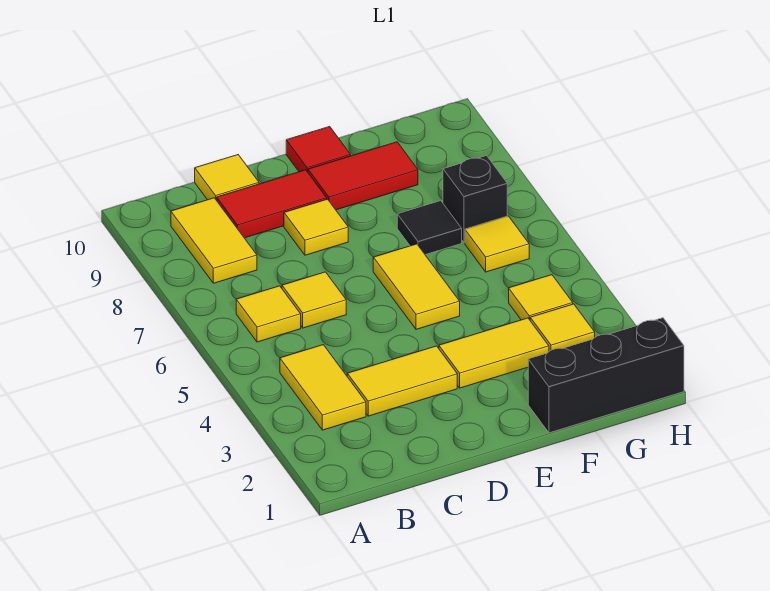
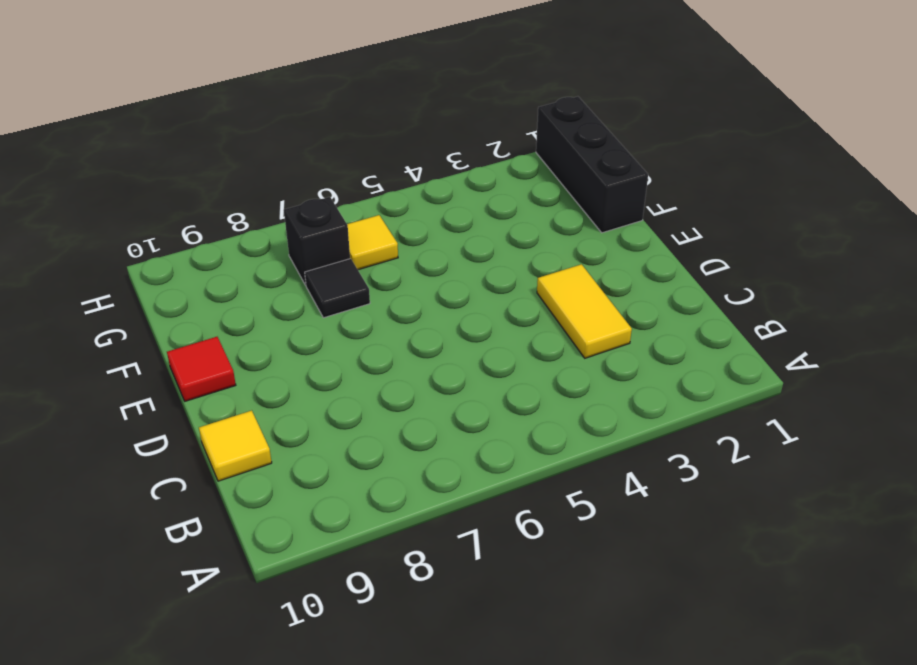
none -> yellow 1x2 tile [280,345,366,430]
none -> yellow 1x1 tile [236,286,301,342]
none -> yellow 1x2 tile [171,198,257,283]

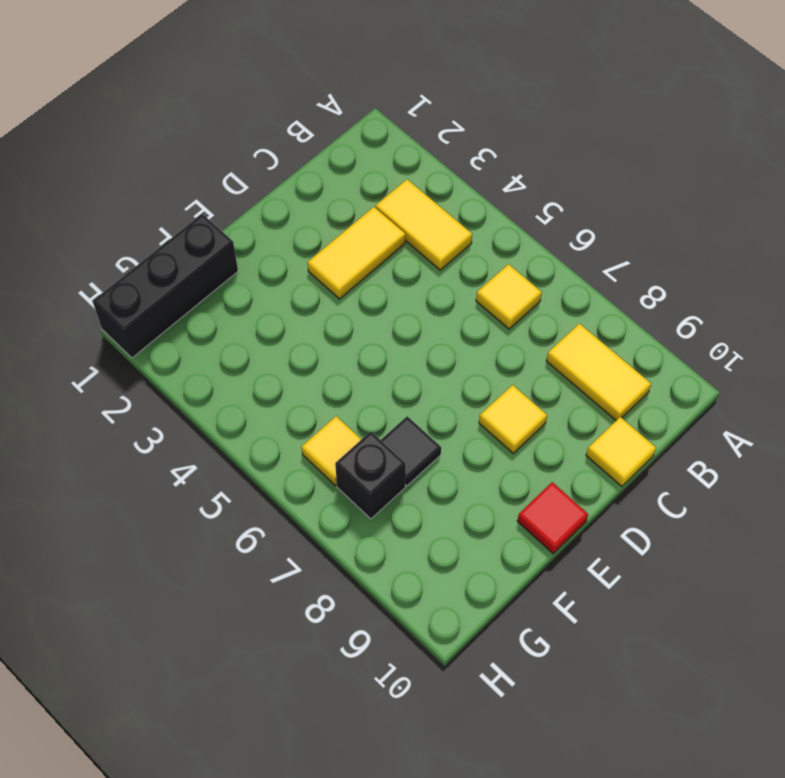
none -> yellow 1x1 tile [282,272,346,328]
none -> red 1x2 tile [217,170,327,238]
none -> yellow 1x2 tile [439,318,549,388]

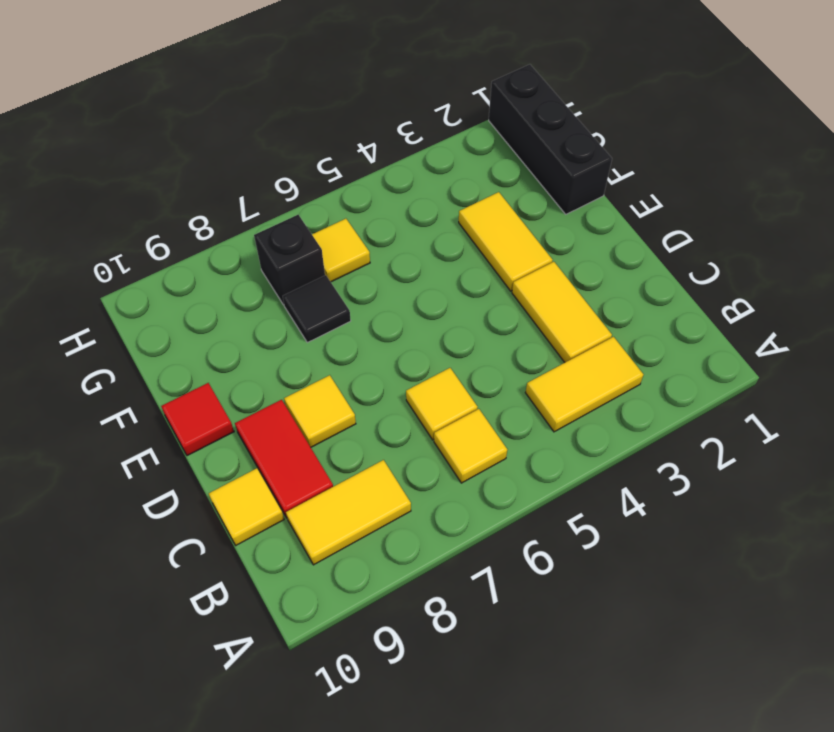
none -> yellow 1x2 tile [373,244,460,329]
none -> red 1x2 tile [308,142,418,210]
none -> yellow 1x1 tile [530,304,595,351]

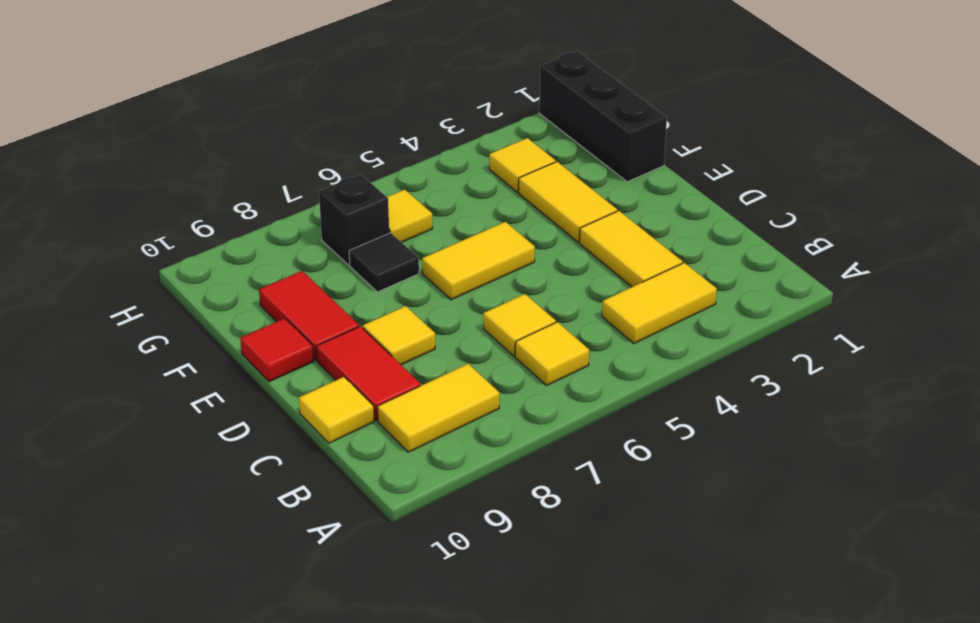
none -> yellow 1x1 tile [509,275,573,320]

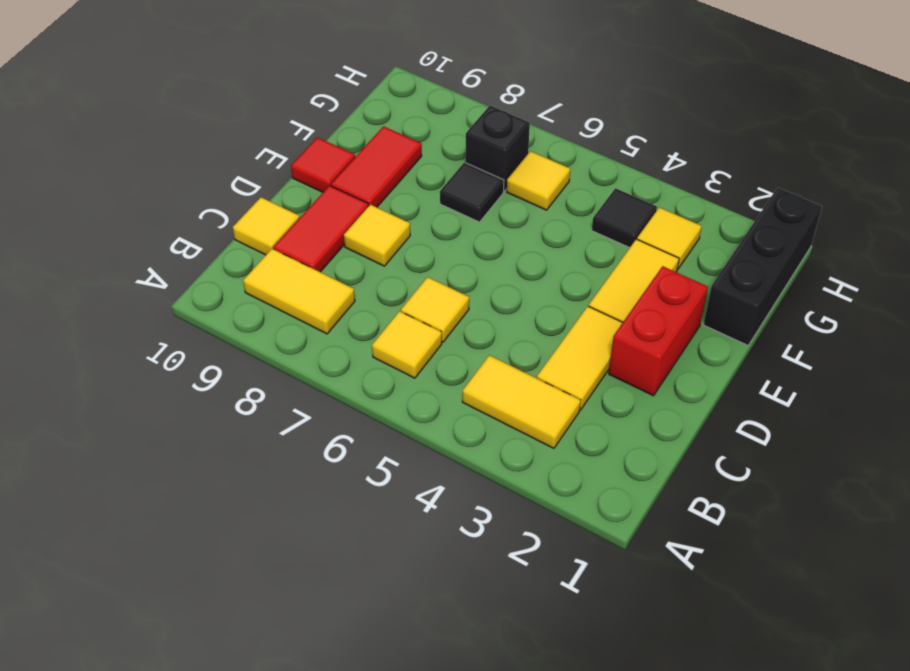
red 1x2 brick [609,266,708,396] -> none
black 1x1 tile [592,188,657,248] -> yellow 1x1 tile [509,275,573,320]
none -> yellow 1x2 tile [373,244,460,329]

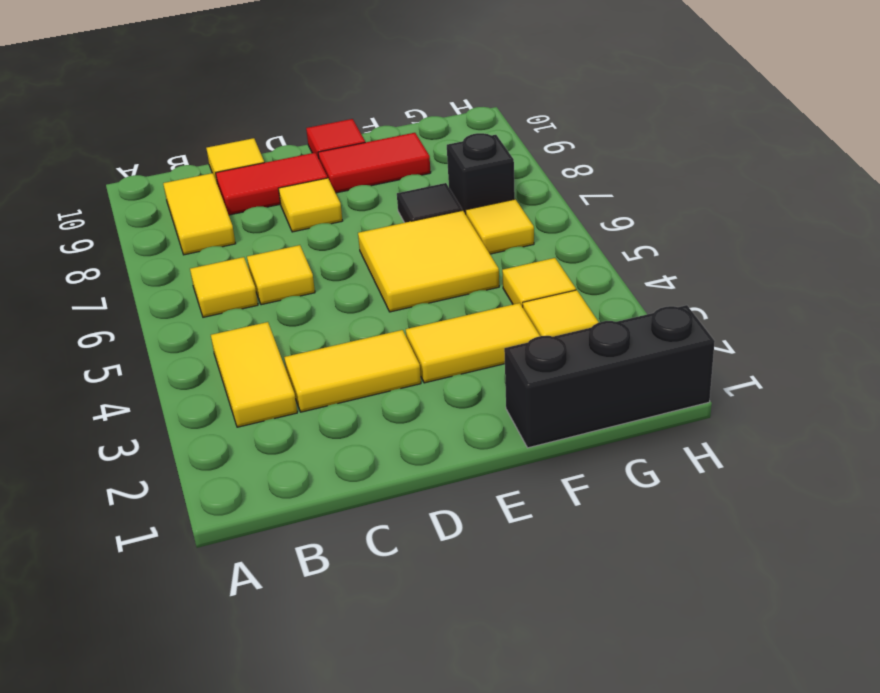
yellow 2x2 tile [358,210,499,312] -> yellow 1x2 tile [373,244,460,329]

